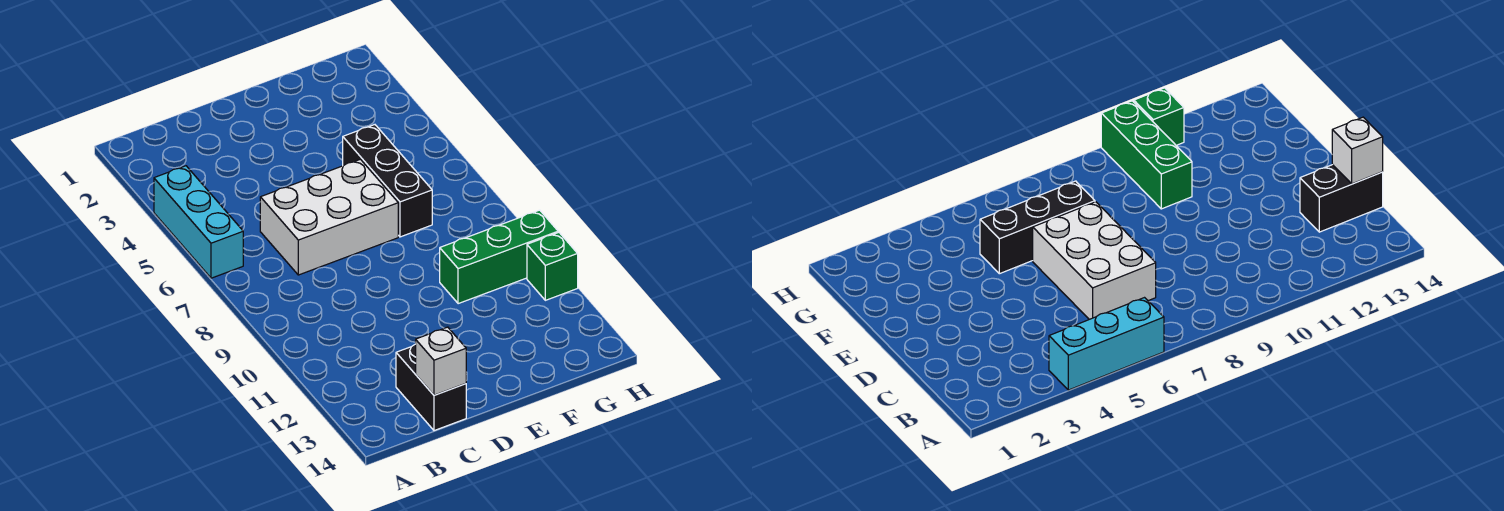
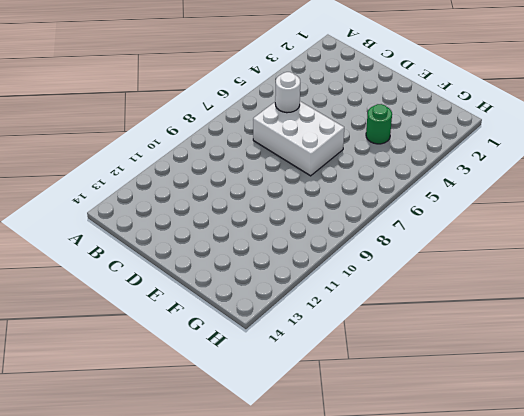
white 1x1 round brick [275,72,300,113] -> none
green 1x1 round brick [366,104,392,144] -> none
none -> cyan 1x3 brick [154,166,243,278]
none -> black 1x2 brick [396,344,466,431]

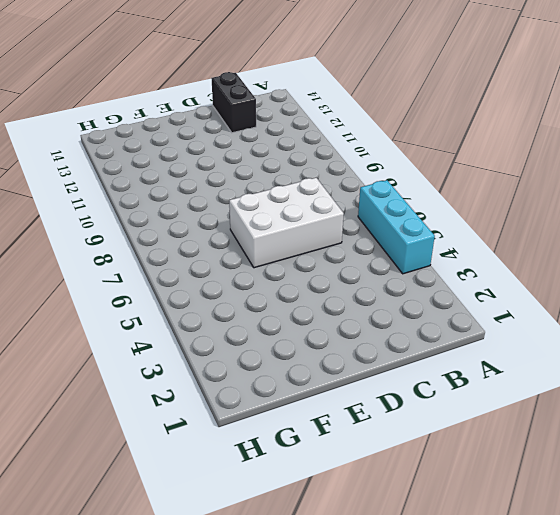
none -> black 1x3 brick [343,125,432,237]
none -> green 1x3 brick [440,210,558,304]

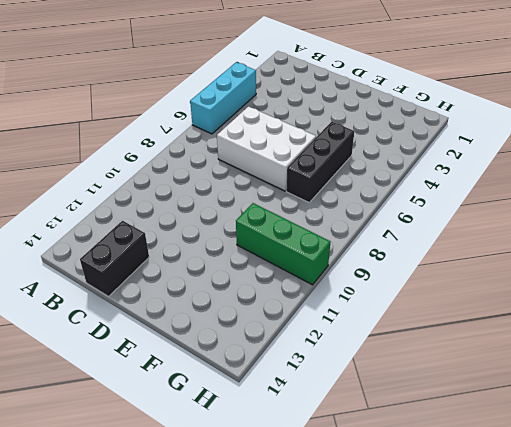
none -> green 1x1 brick [527,232,578,300]
none -> white 1x1 brick [416,327,466,395]

